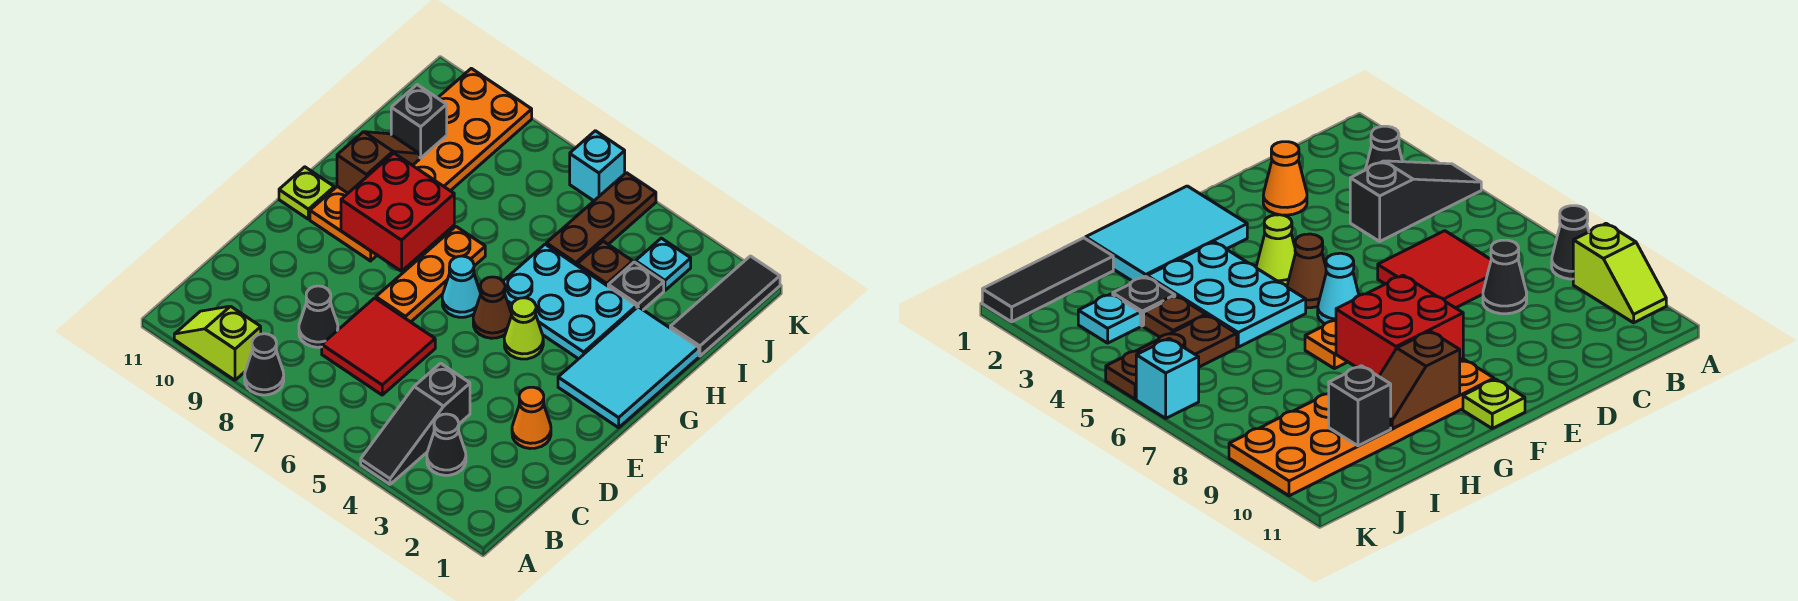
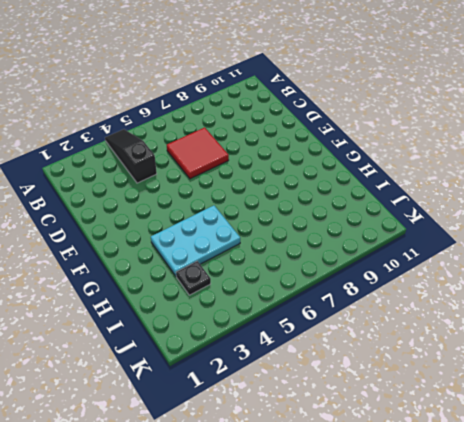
none -> black 1x1 cone [245,334,284,395]
none -> lime 1x2 slope [174,306,261,380]
none -> black 1x1 cone [427,414,466,475]

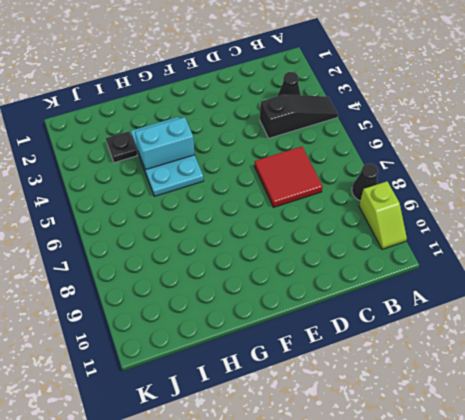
cyan 1x2 brick [135,117,195,170] -> none
none -> black 1x1 cone [299,286,338,347]
none -> orange 1x1 cone [512,387,551,449]
none -> orange 1x3 plate [376,227,485,322]

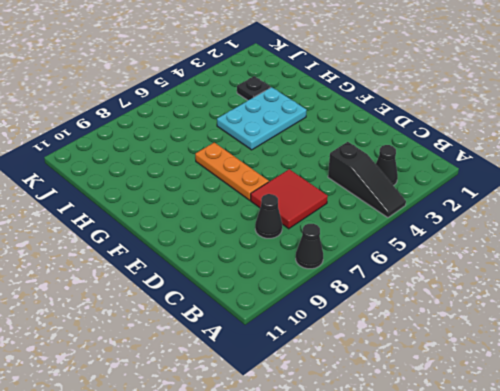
none -> lime 1x2 slope [174,306,261,380]
none -> orange 1x1 cone [512,387,551,449]
none -> cyan 2x3 tile [558,307,699,428]

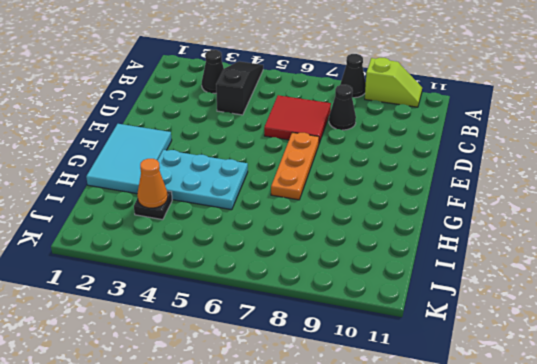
orange 1x1 cone [137,159,168,208] -> orange 1x1 cone moved to [512,387,551,449]
none -> lime 1x1 cone [504,298,543,359]
none -> brown 1x1 cone [473,277,512,338]
none -> cyan 1x1 cone [442,256,481,317]

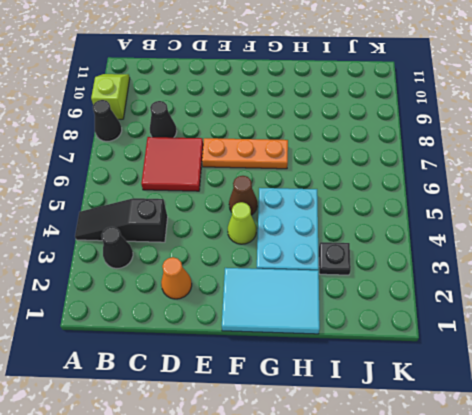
none -> cyan 1x1 cone [442,256,481,317]
none -> orange 2x6 plate [310,68,532,261]
none -> lime 1x1 plate [279,167,334,219]

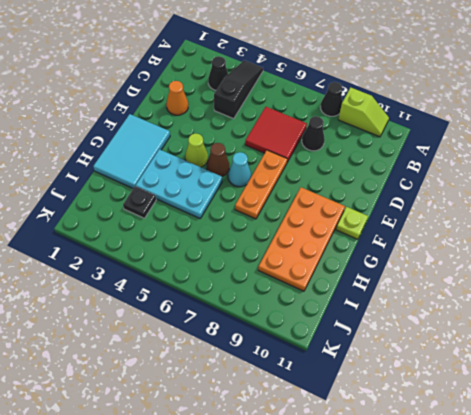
orange 2x4 plate [258,187,345,291] -> orange 2x6 plate [310,68,532,261]
none -> black 1x3 tile [670,256,780,356]
none -> brown 1x1 plate [577,241,633,286]
none -> brown 1x3 plate [546,173,656,265]

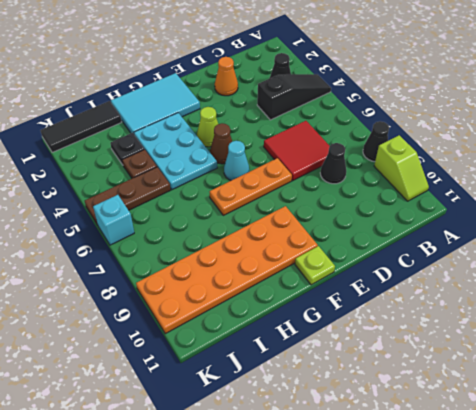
none -> cyan 1x1 plate [635,238,691,290]
none -> red 2x2 brick [341,153,454,271]
none -> brown 1x2 slope [337,132,419,193]

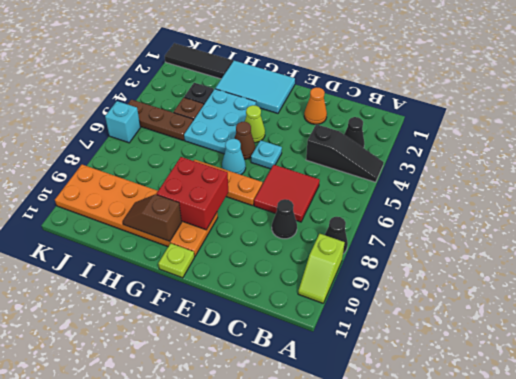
cyan 1x1 plate [251,140,282,169] -> cyan 1x1 plate moved to [635,238,691,290]
none -> black 1x1 brick [391,85,447,158]

